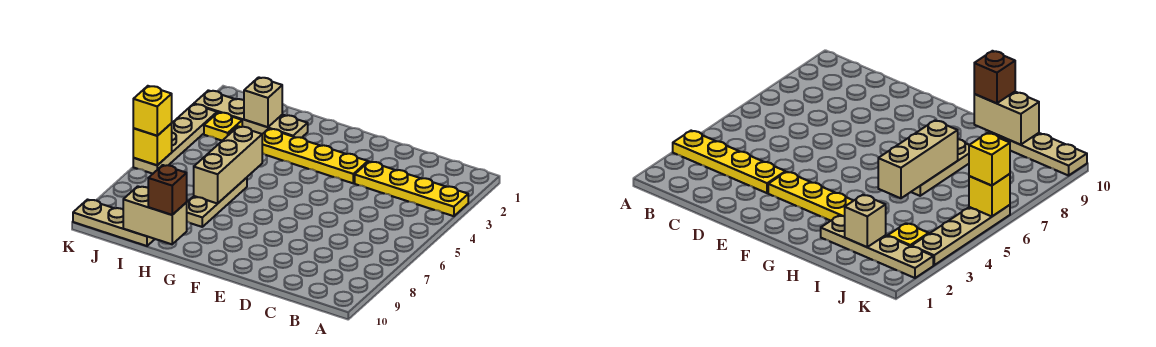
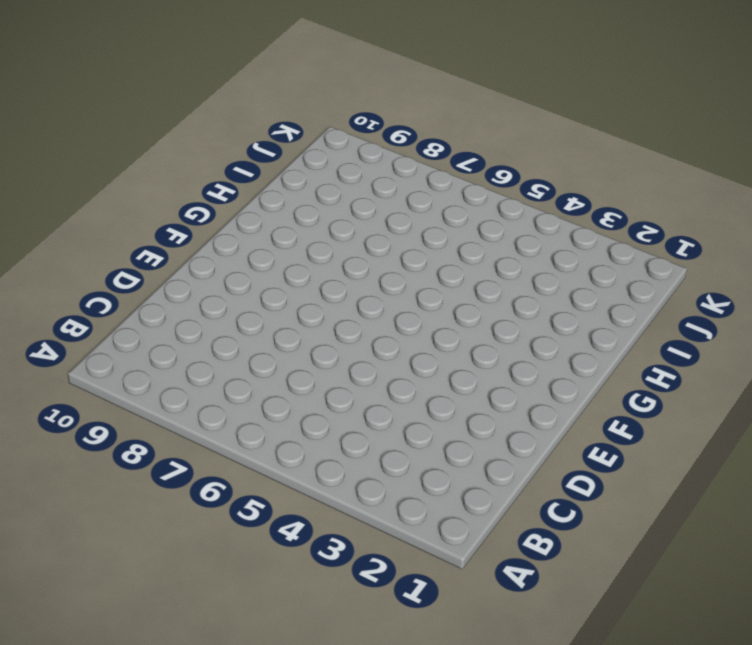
none -> yellow 1x4 plate [355,162,468,216]
none -> yellow 1x4 plate [262,129,368,183]
none -> tan 1x4 plate [194,90,308,138]

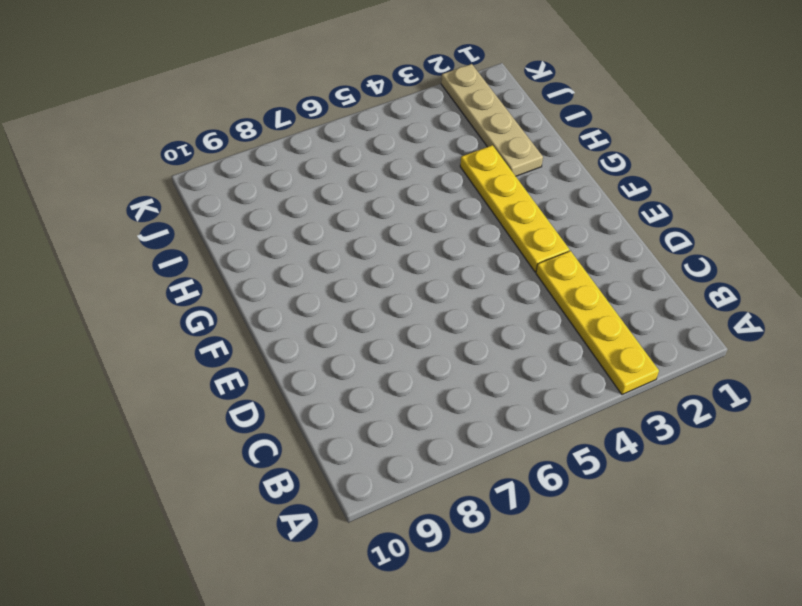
none -> tan 1x3 plate [187,178,247,227]
none -> tan 1x3 plate [73,200,155,246]
none -> yellow 1x1 plate [204,112,242,141]

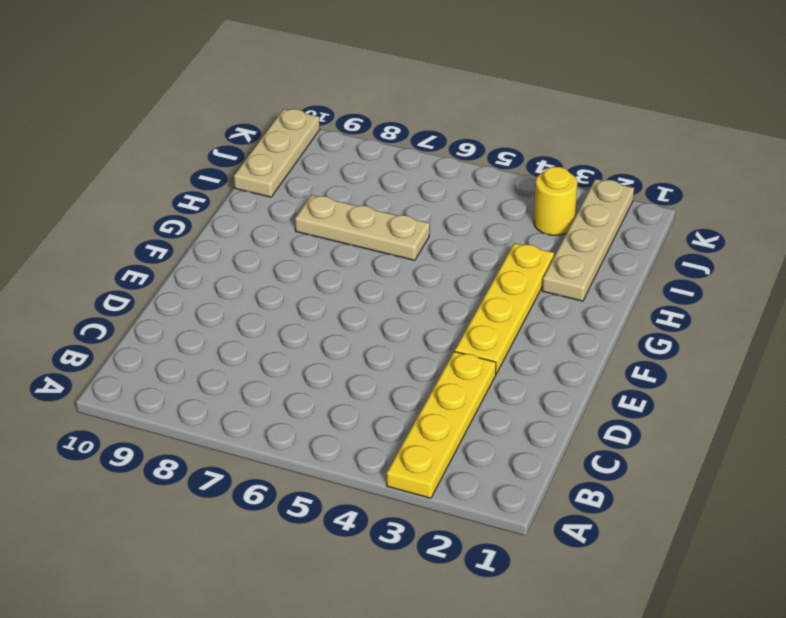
yellow 1x1 round brick [534,167,577,235] -> yellow 1x1 plate [204,112,242,141]
none -> tan 1x4 plate [133,104,217,174]
none -> tan 1x3 brick [194,126,262,203]
none -> tan 1x2 brick [123,186,187,244]

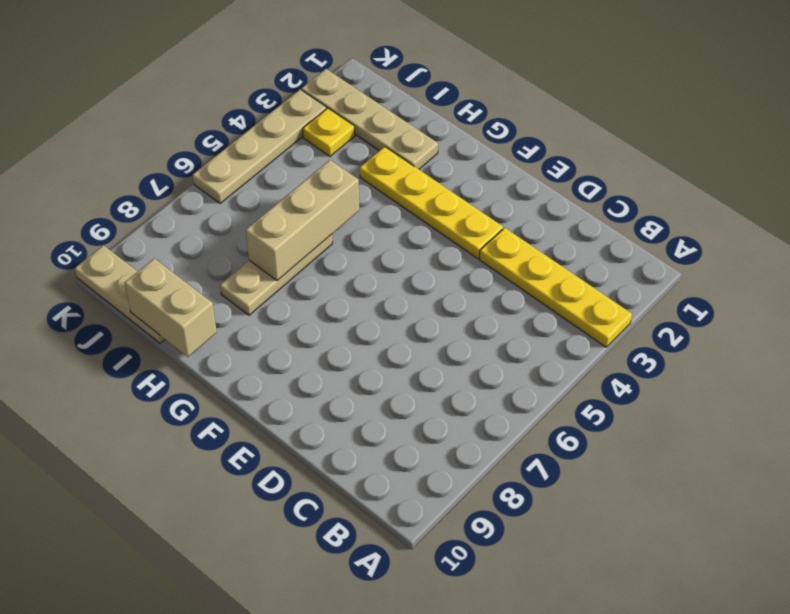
none -> tan 1x1 brick [244,77,282,127]
none -> yellow 1x1 brick [133,123,172,165]
none -> brown 1x1 brick [148,165,187,215]

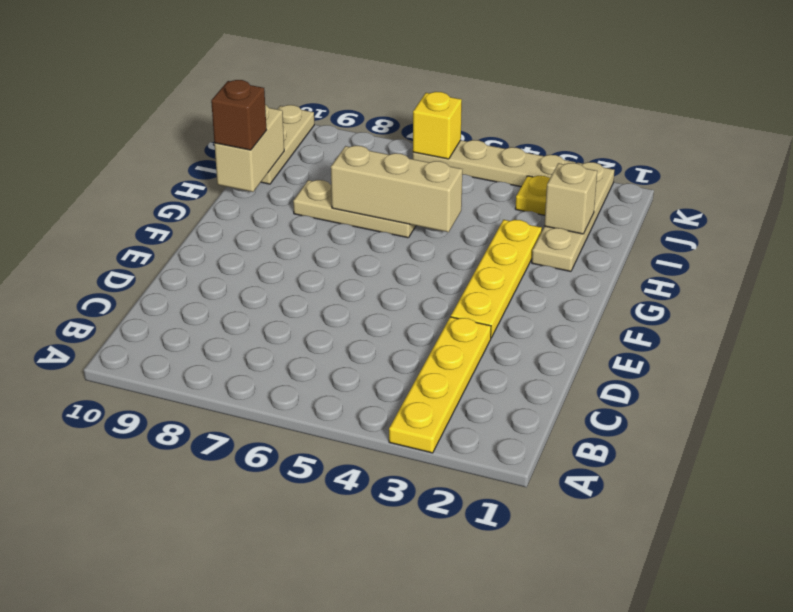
none -> yellow 1x1 brick [133,86,172,136]

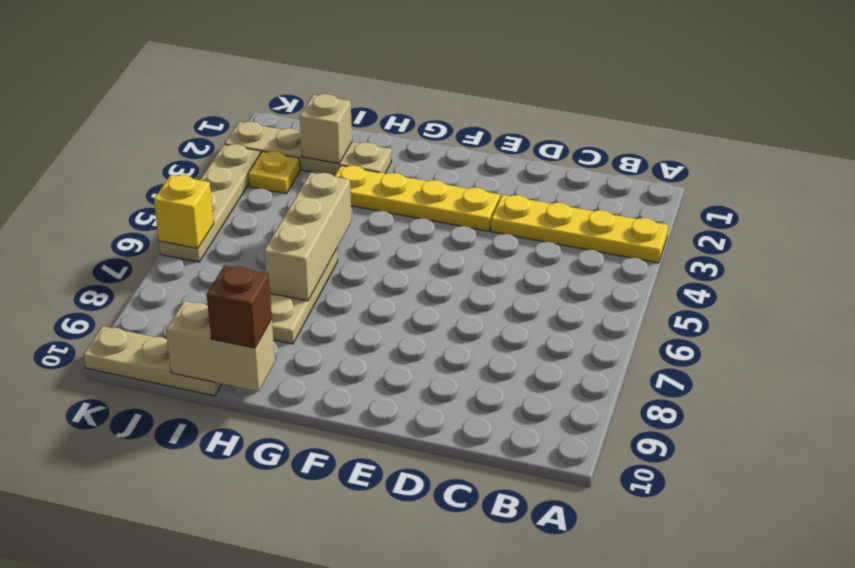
none -> yellow 1x1 brick [133,86,172,136]

